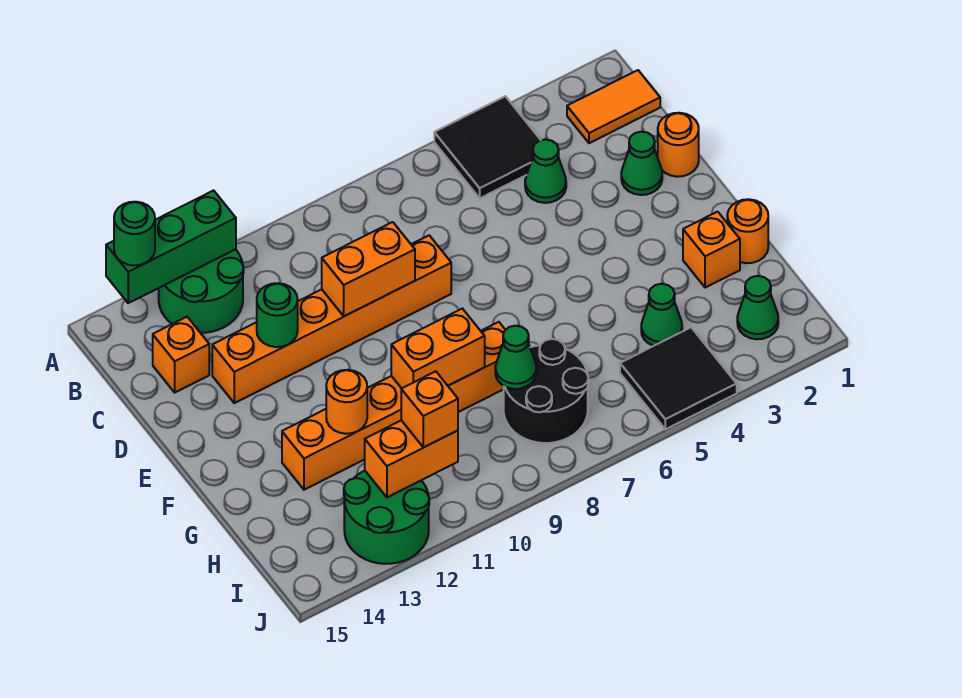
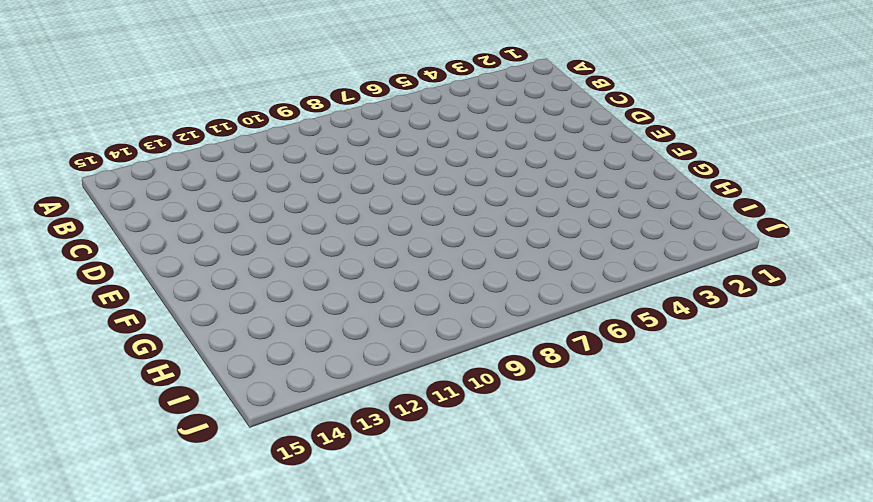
none -> black 2x2 tile [434,96,541,198]
none -> green 2x2 round brick [159,249,244,333]
none -> orange 1x2 tile [567,70,660,143]

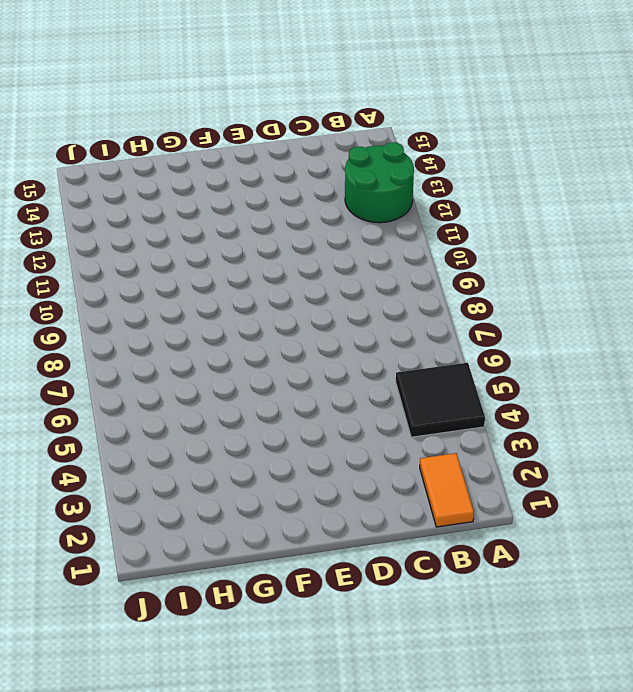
none -> green 1x1 cone [525,139,566,203]
none -> orange 1x1 brick [153,317,209,392]
none -> orange 1x1 round brick [658,113,699,177]

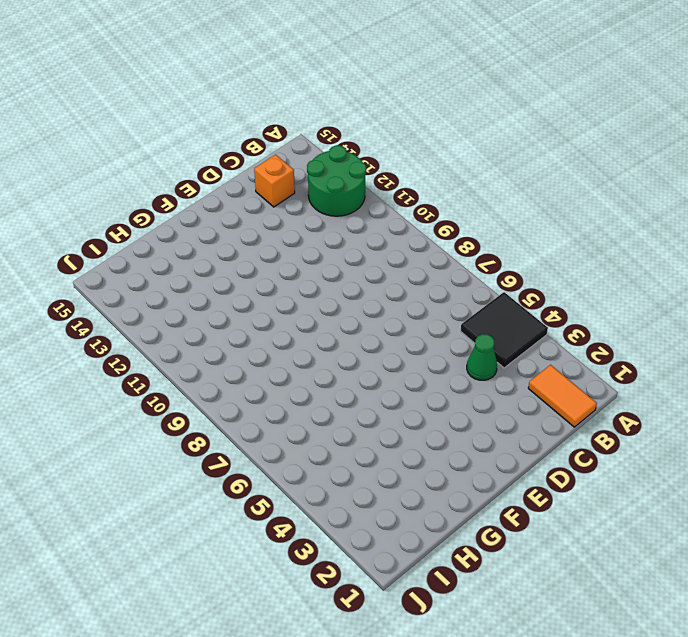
none -> orange 1x1 round brick [658,113,699,177]
none -> green 1x1 cone [621,132,662,195]
none -> orange 1x6 brick [212,235,451,403]

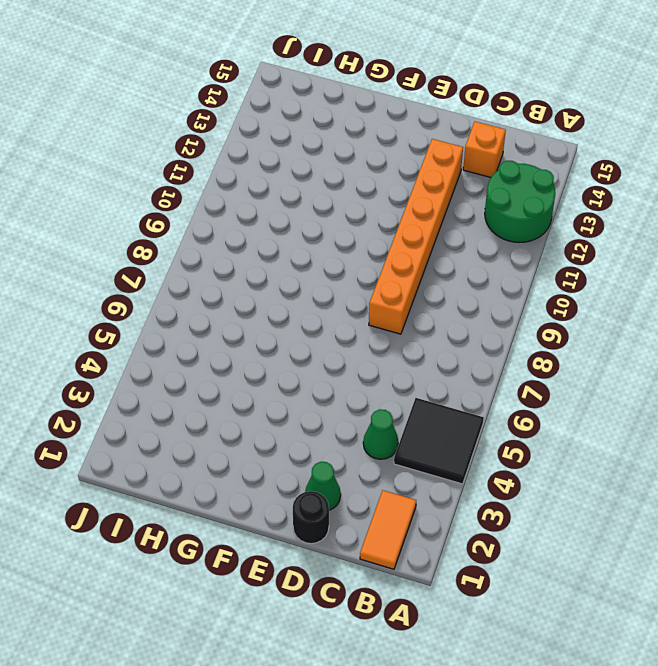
black 1x1 round brick [293,491,329,544] -> orange 1x1 round brick [658,113,699,177]
none -> orange 1x1 round brick [727,199,768,263]
none -> orange 1x1 brick [683,212,740,288]
none -> orange 1x6 brick [282,322,505,490]

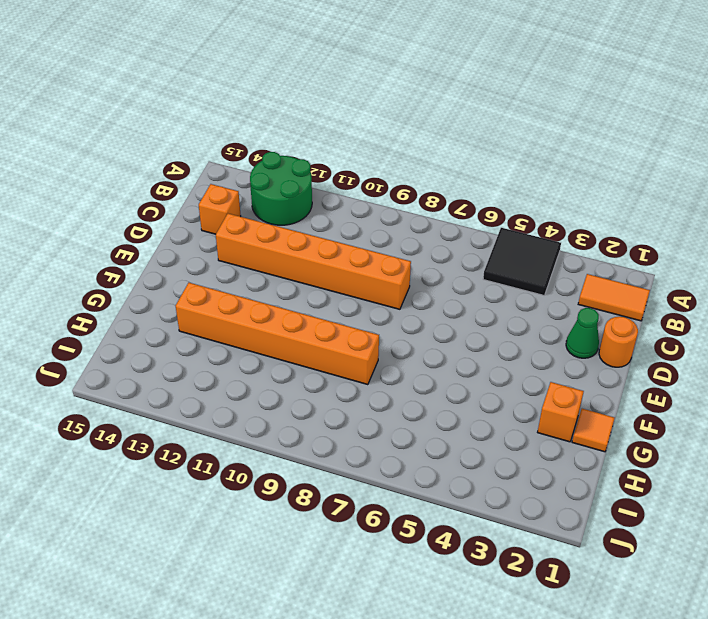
orange 1x1 tile [572,409,615,452] -> orange 1x1 round brick [727,199,768,263]
none -> green 1x1 cone [525,139,566,203]
none -> green 1x1 cone [641,284,682,346]
none -> black 2x2 round brick [504,339,588,443]

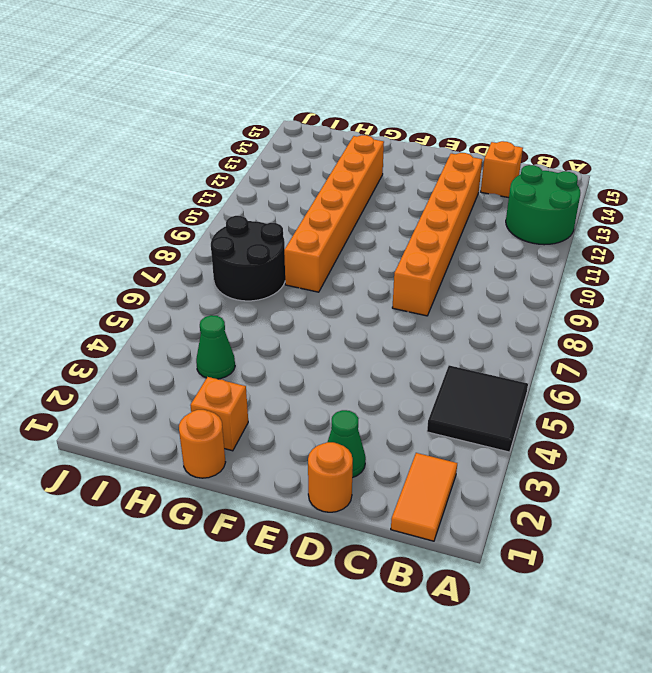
none -> green 1x1 cone [525,139,566,203]
none -> green 1x1 cone [737,276,778,339]
none -> black 2x2 tile [620,327,737,429]

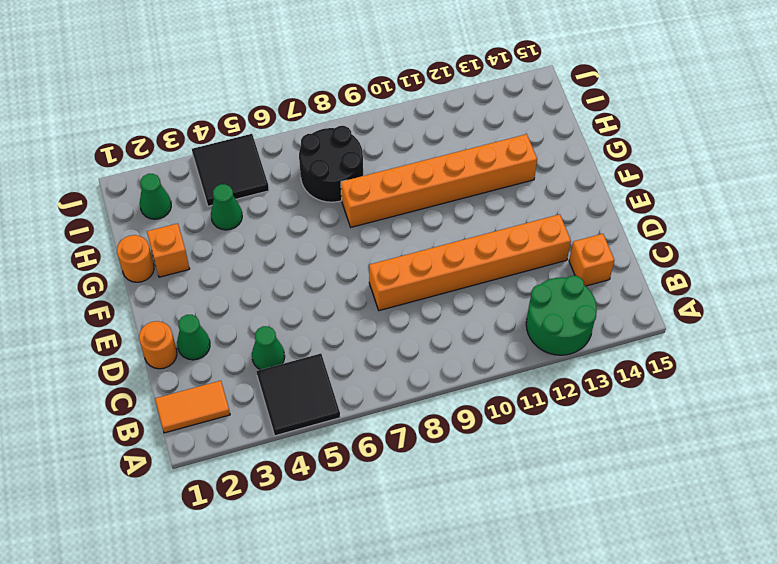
none -> green 2x2 round brick [344,471,429,564]
none -> green 1x3 brick [106,190,236,303]
none -> orange 1x2 brick [322,222,415,316]

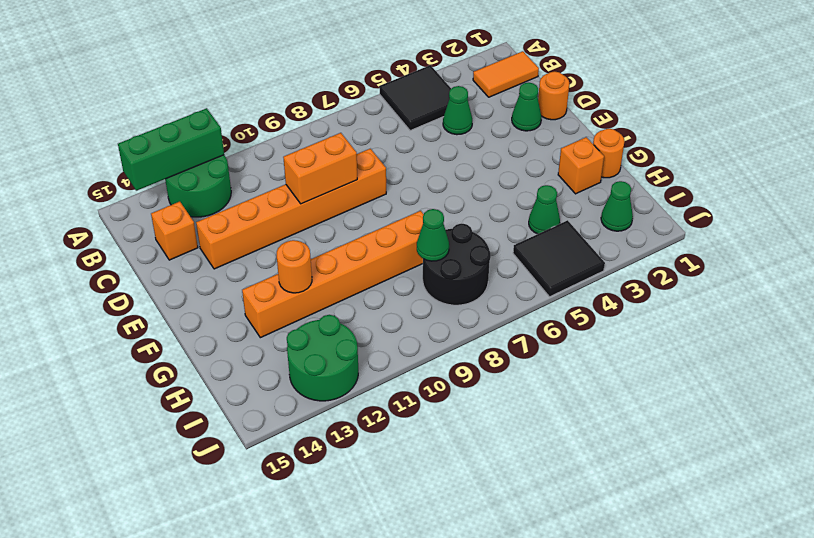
none -> green 1x1 round brick [257,283,298,347]
none -> orange 1x2 brick [391,309,485,388]
none -> orange 1x2 brick [365,420,458,497]

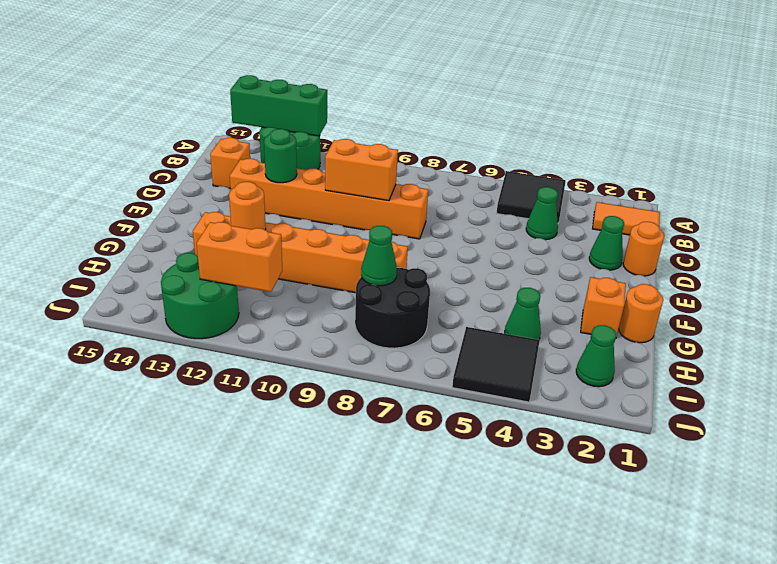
none -> orange 1x2 brick [391,309,485,388]
none -> green 1x1 round brick [114,202,155,266]
none -> orange 1x1 brick [401,371,458,448]

